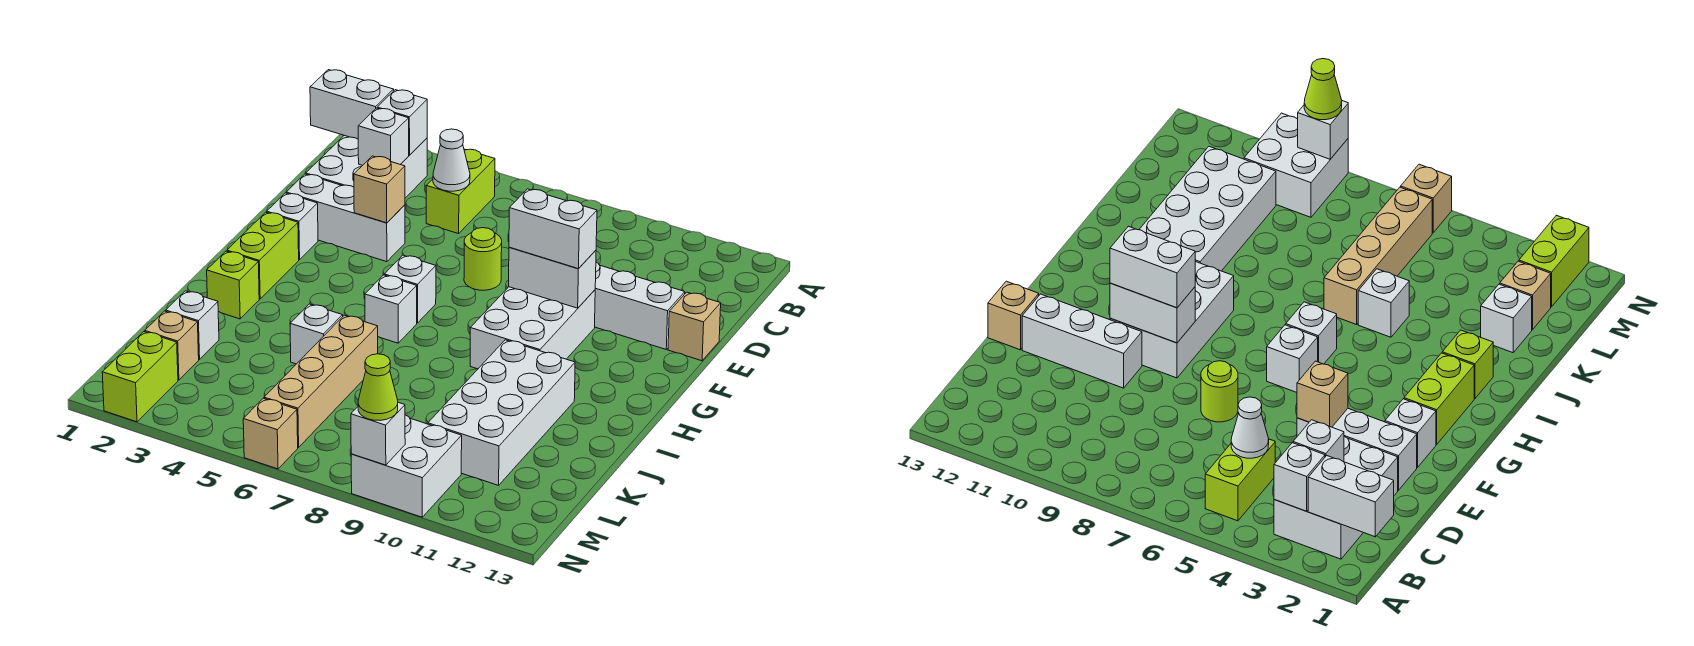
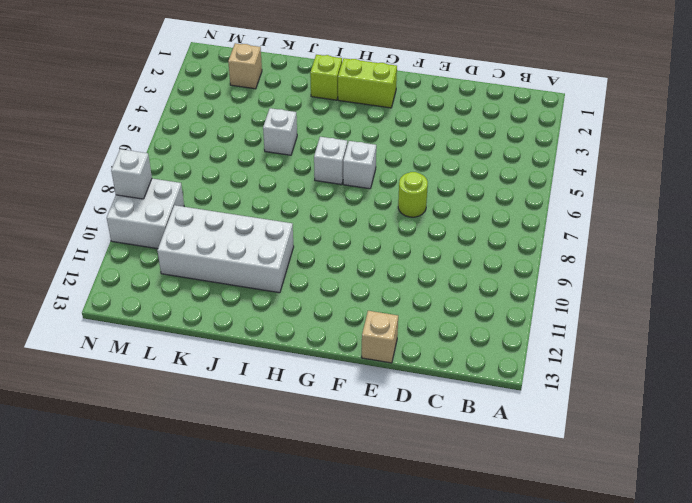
none -> white 2x3 brick [306,135,427,198]
none -> lime 1x2 brick [426,149,495,234]
none -> white 1x3 brick [286,174,405,262]

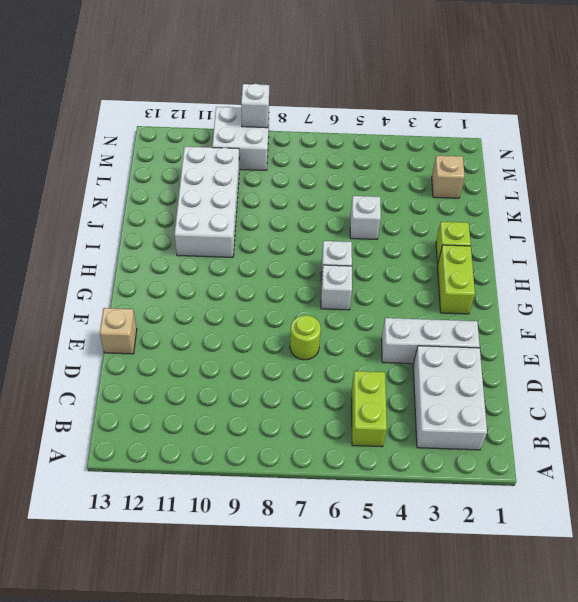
none -> white 1x3 brick [595,262,685,349]
none -> white 1x1 brick [267,193,318,260]
none -> white 2x3 brick [470,287,595,369]

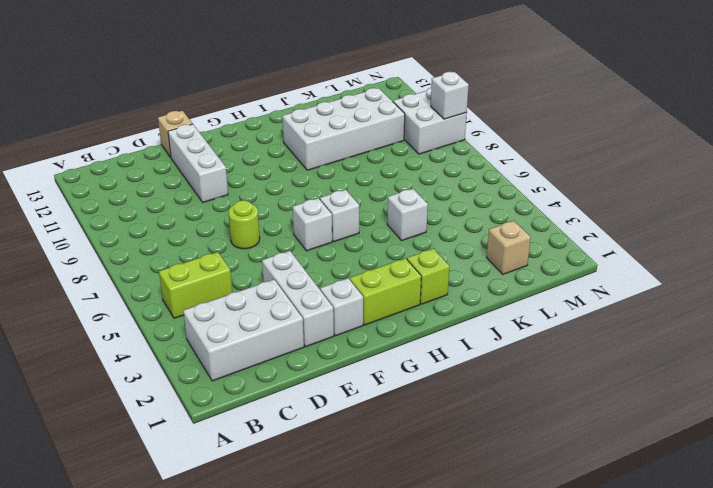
none -> white 2x3 brick [470,287,595,369]
none -> tan 1x4 brick [264,315,378,447]
none -> white 1x1 brick [166,291,219,359]

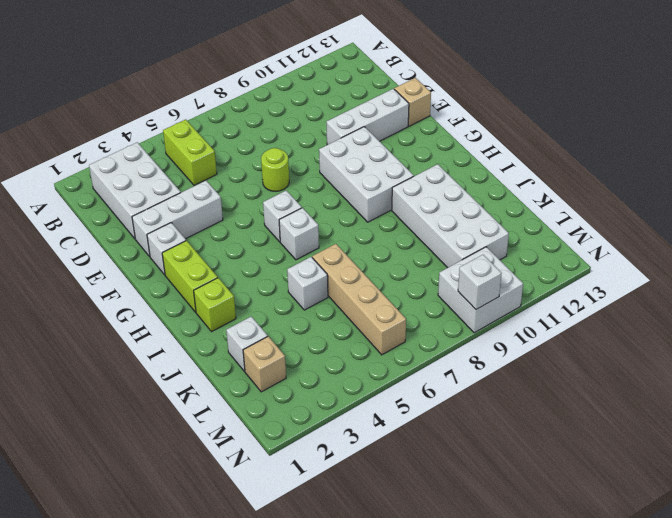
none -> lime 1x2 brick [102,332,178,422]
none -> tan 1x1 brick [243,398,298,469]
none -> white 1x2 brick [310,70,394,139]

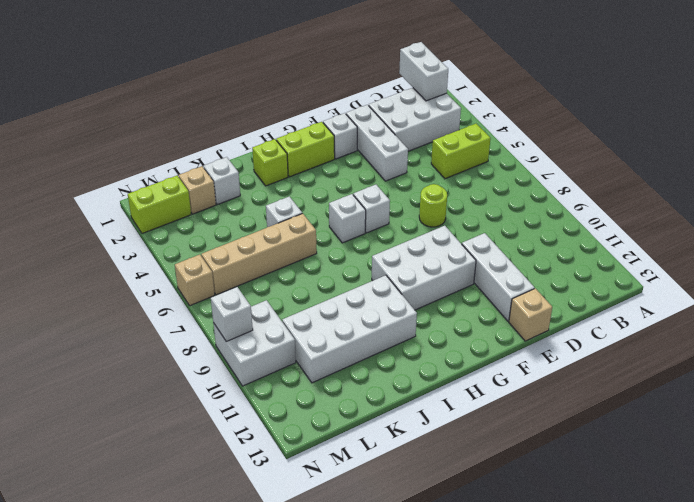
none -> white 1x1 brick [377,90,427,155]
none -> white 1x1 brick [358,108,409,165]
none -> white 1x1 cone [433,129,470,191]

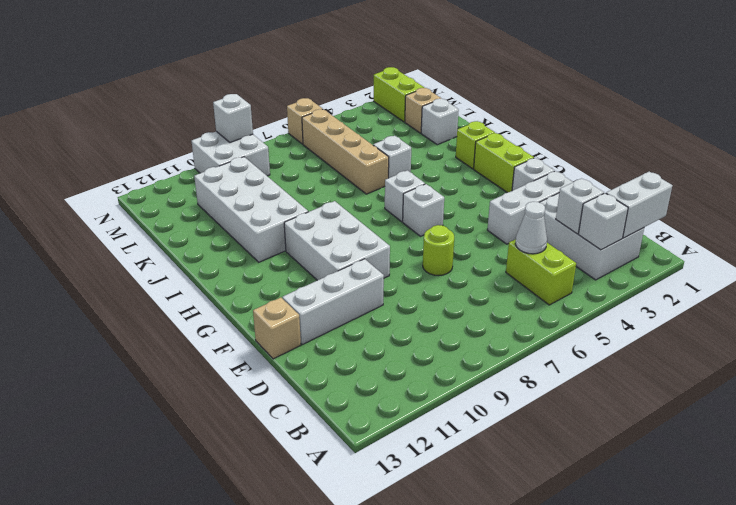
none -> tan 1x1 brick [354,156,405,223]
none -> white 1x2 brick [509,247,596,308]
none -> white 1x2 brick [509,189,597,269]

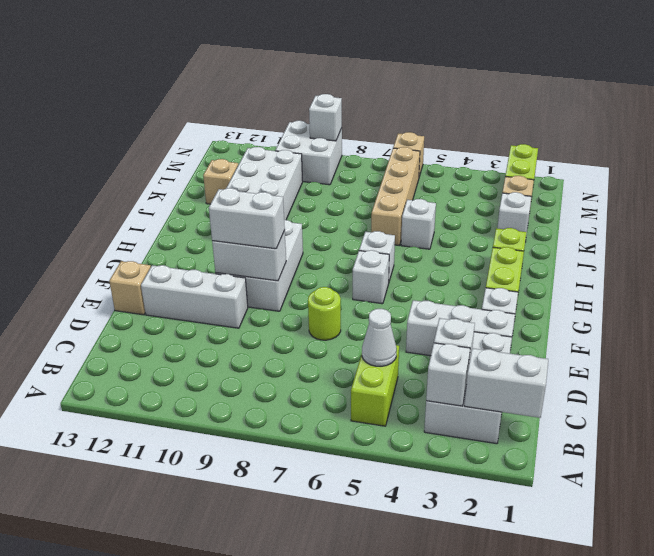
tan 1x1 brick [203,159,238,204] -> tan 1x1 brick moved to [354,156,405,223]
none -> lime 1x1 cone [358,354,398,420]

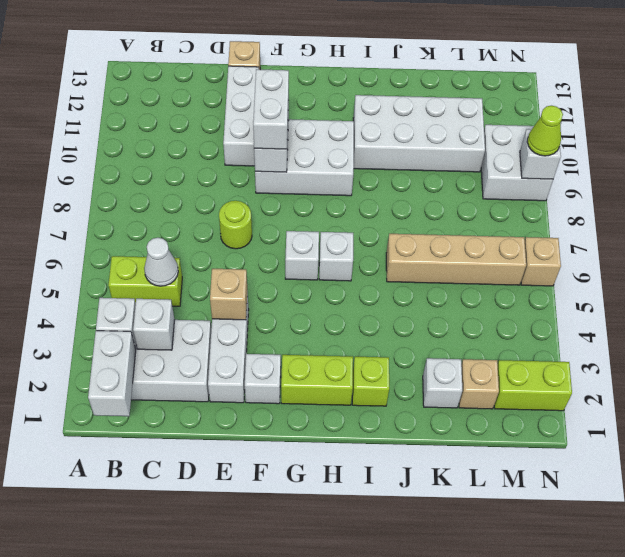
none -> white 1x1 brick [290,304,343,364]

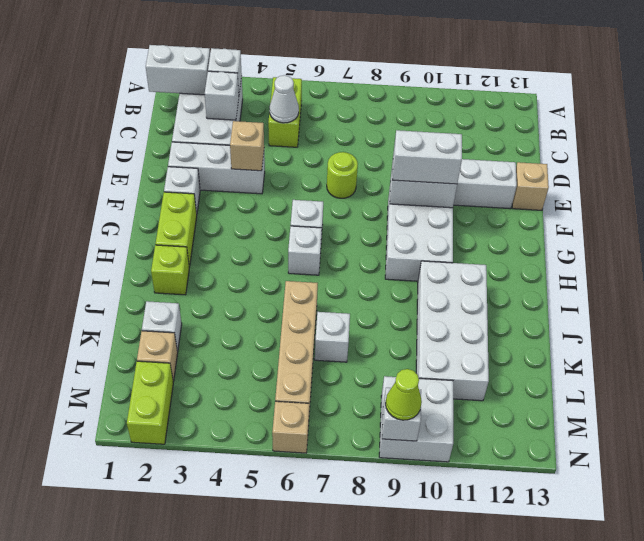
white 1x1 brick [315,312,350,362] -> white 1x1 brick moved to [290,304,343,364]

